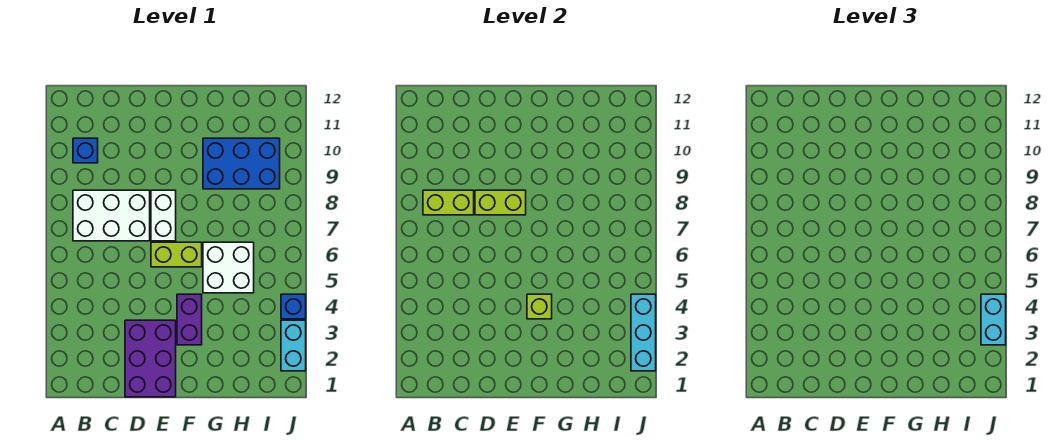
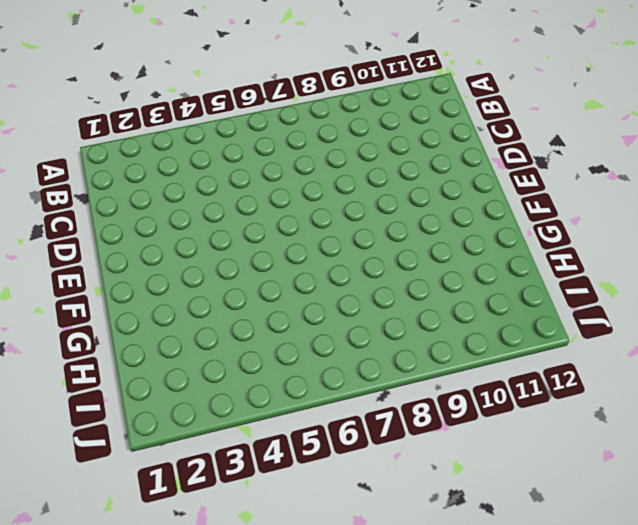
none -> white 2x3 brick [73,190,150,241]
none -> blue 1x1 brick [73,138,98,163]
none -> purple 2x3 brick [125,320,176,397]

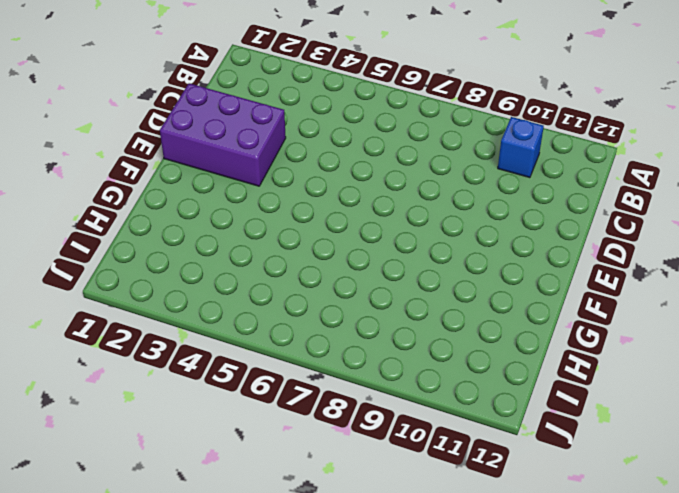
none -> white 2x3 brick [73,190,150,241]
none -> lime 1x2 brick [151,242,202,267]
none -> white 1x2 brick [151,190,176,241]

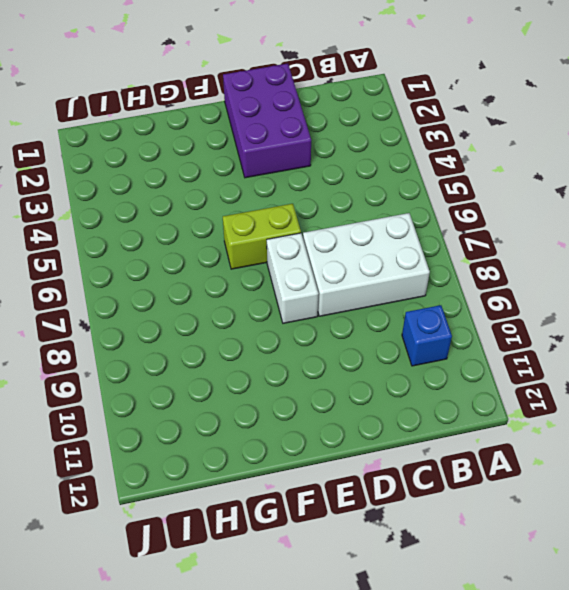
none -> purple 1x2 brick [177,294,202,345]
none -> white 2x2 brick [203,242,254,293]
none -> blue 2x3 brick [203,138,280,189]

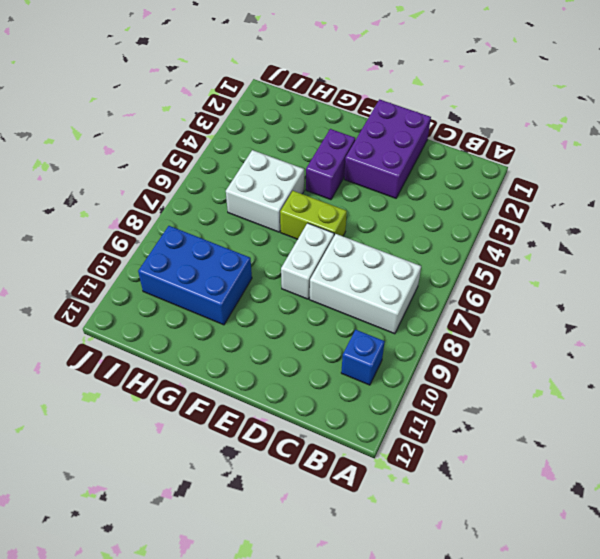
none -> cyan 1x2 brick [281,320,306,371]
none -> blue 1x1 brick [281,294,306,319]
none -> lime 1x2 brick [423,190,474,215]

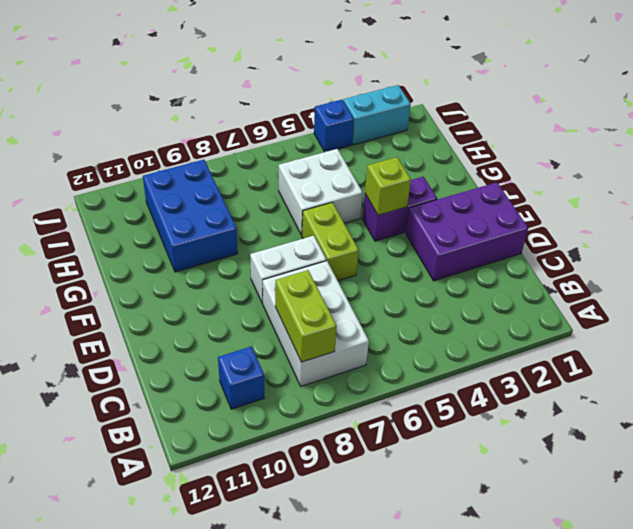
none -> lime 1x2 brick [475,190,526,215]
none -> cyan 1x3 brick [631,294,656,371]
none -> cyan 1x2 brick [981,294,1006,345]

